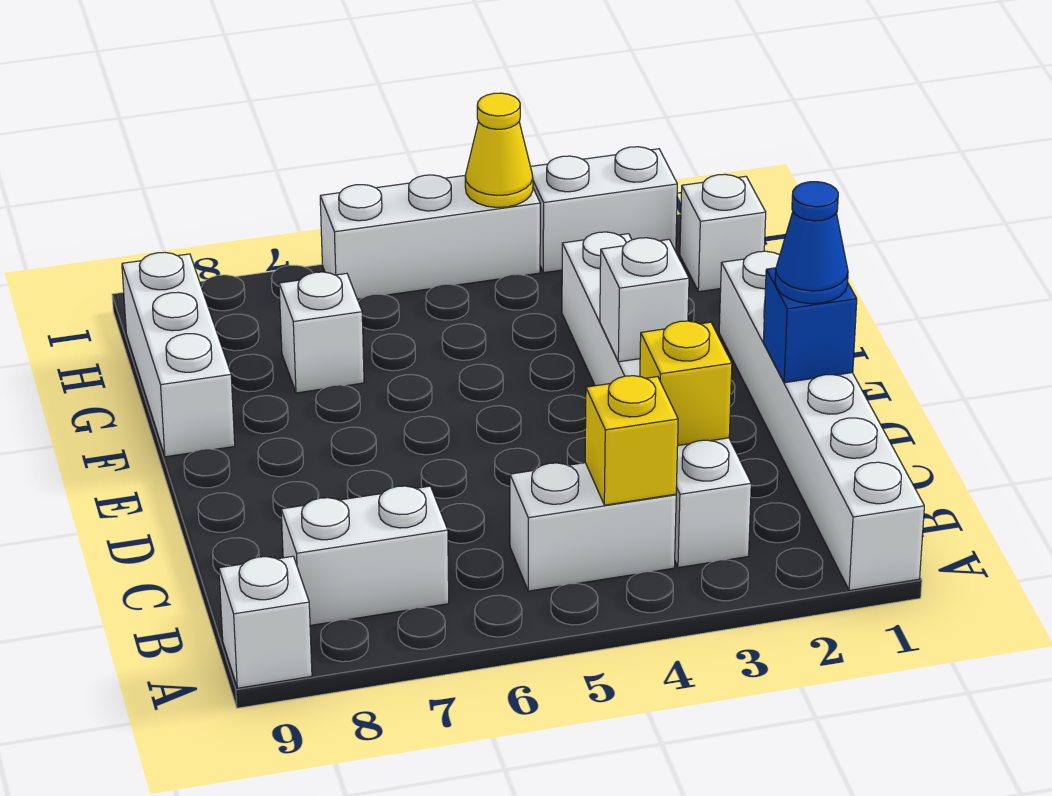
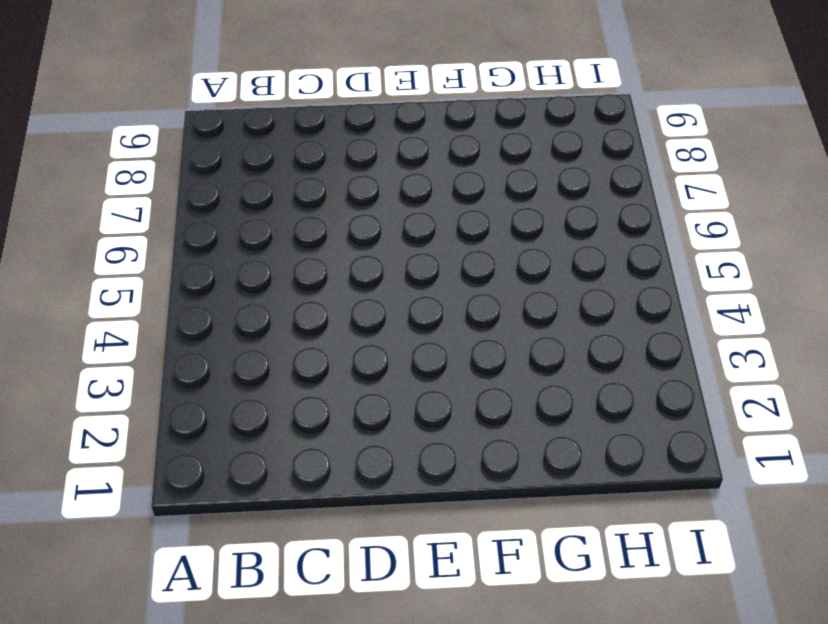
none -> white 1x6 brick [719,251,924,590]
none -> white 1x1 brick [219,556,312,688]
none -> white 1x6 brick [562,232,751,568]

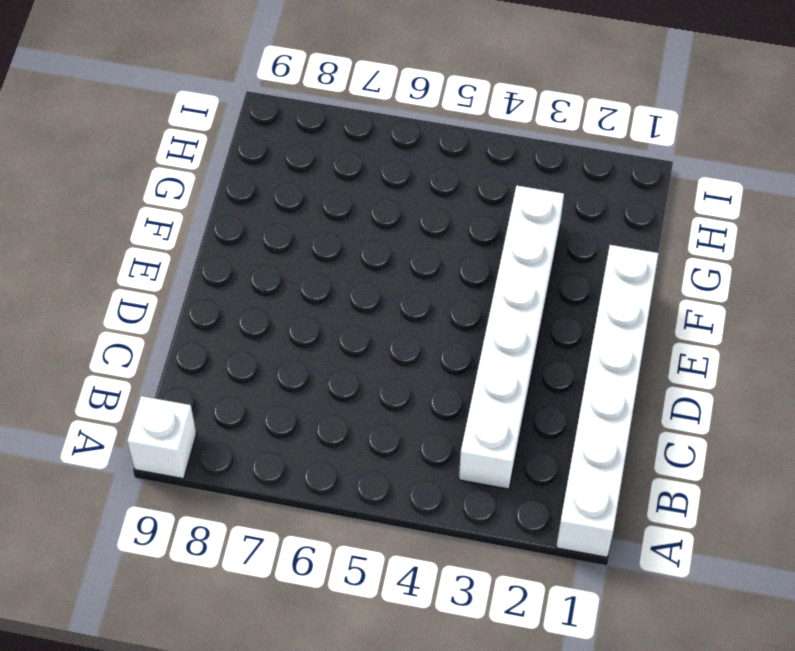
none -> white 1x2 brick [510,463,676,591]
none -> white 1x2 brick [281,486,449,625]
none -> white 1x3 brick [122,252,235,457]

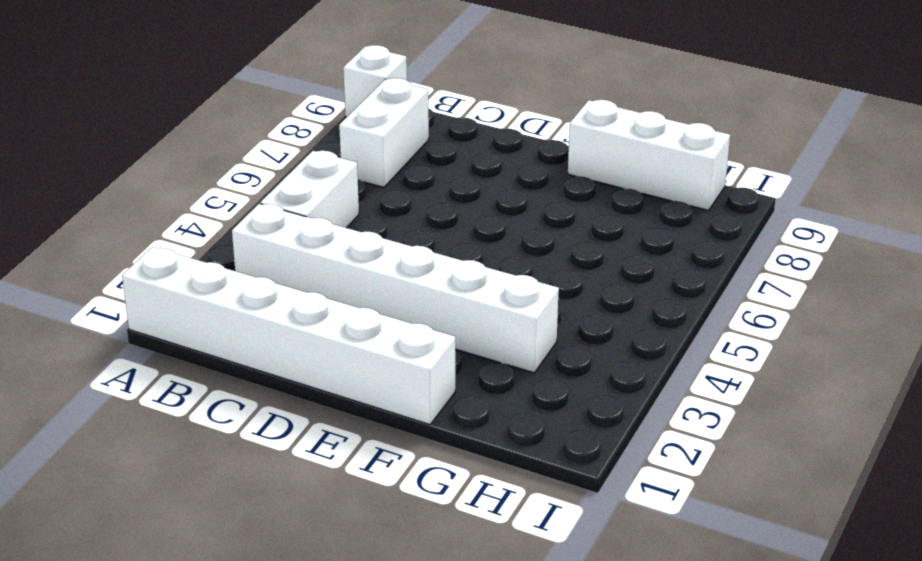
none -> white 1x1 brick [279,272,364,393]
none -> white 1x1 brick [680,174,766,292]
none -> white 1x2 brick [530,147,677,273]

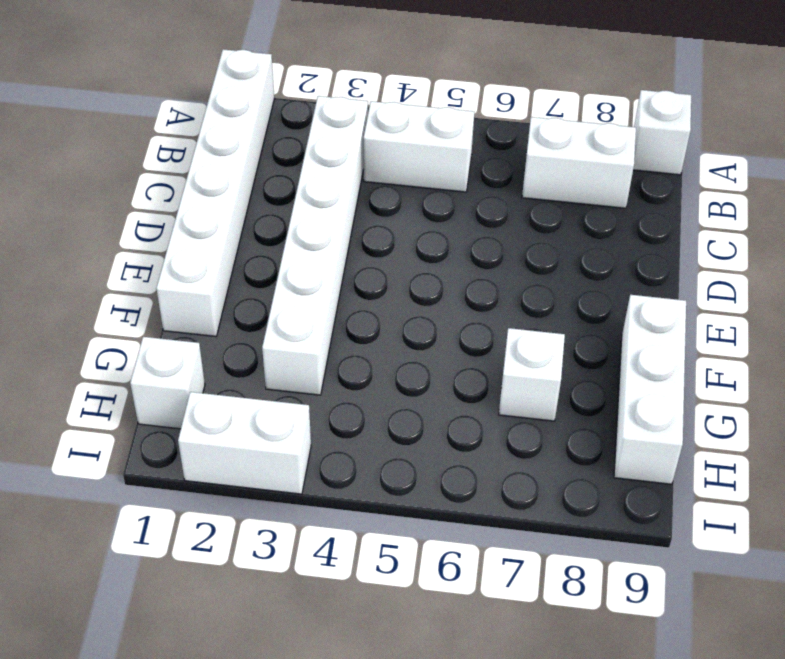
none -> white 1x3 brick [320,175,540,299]
none -> yellow 1x1 brick [585,376,678,505]
none -> yellow 1x1 brick [640,321,732,445]

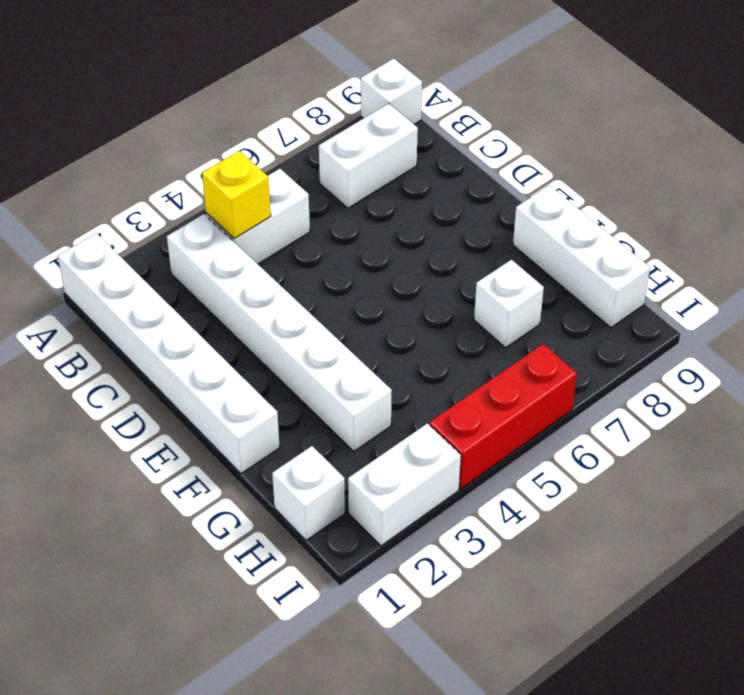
red 1x3 brick [429,344,577,489] -> white 1x3 brick [320,175,540,299]
none -> yellow 1x1 brick [640,321,732,445]
none -> blue 1x1 brick [763,268,857,383]
none -> white 1x1 brick [600,238,689,362]

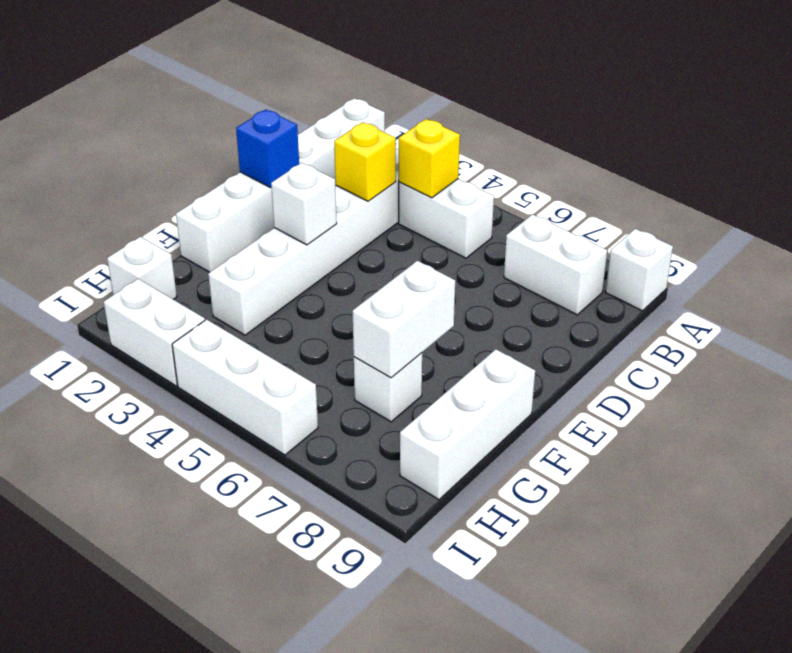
white 1x2 brick [353,261,455,378] -> none
none -> yellow 1x1 cone [465,93,533,207]
none -> blue 1x1 cone [775,182,848,304]

